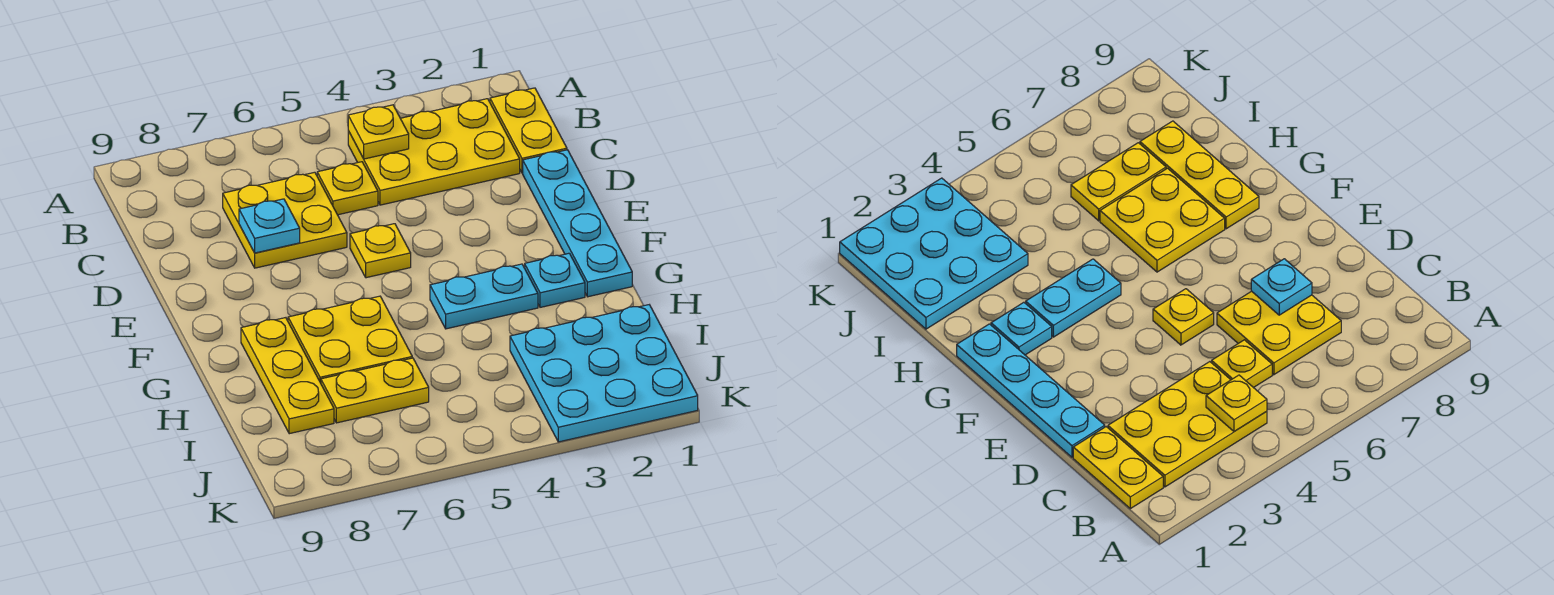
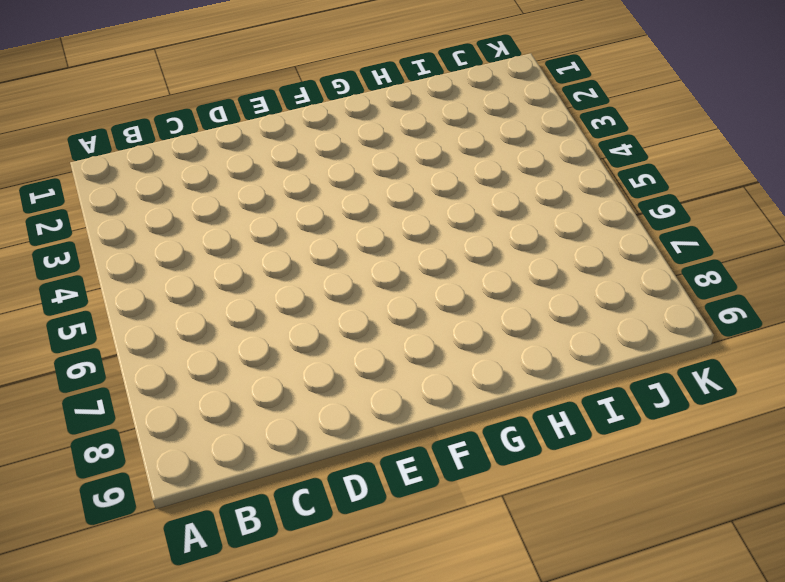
none -> yellow 1x2 plate [490,88,567,173]
none -> yellow 2x3 plate [348,99,520,205]
none -> yellow 1x1 plate [317,162,378,215]

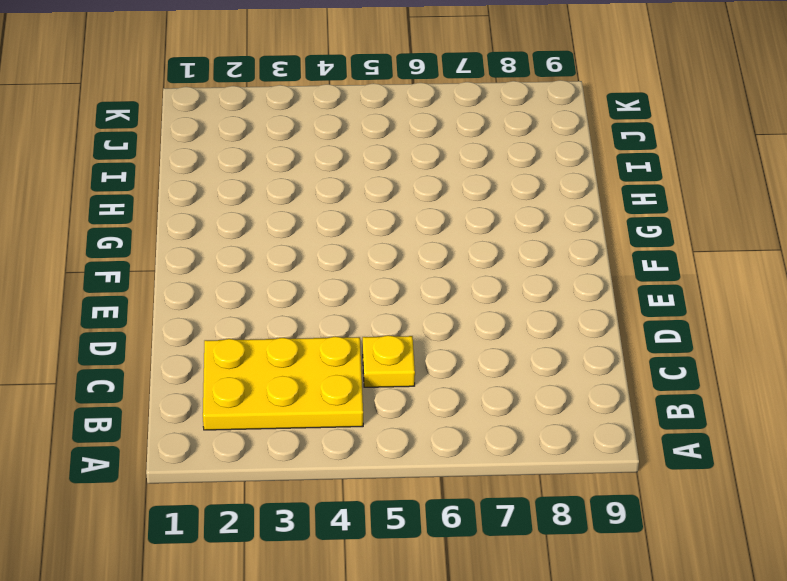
none -> yellow 1x2 plate [490,88,567,173]
none -> yellow 2x2 plate [223,172,347,268]
none -> cyan 1x4 plate [523,150,632,297]

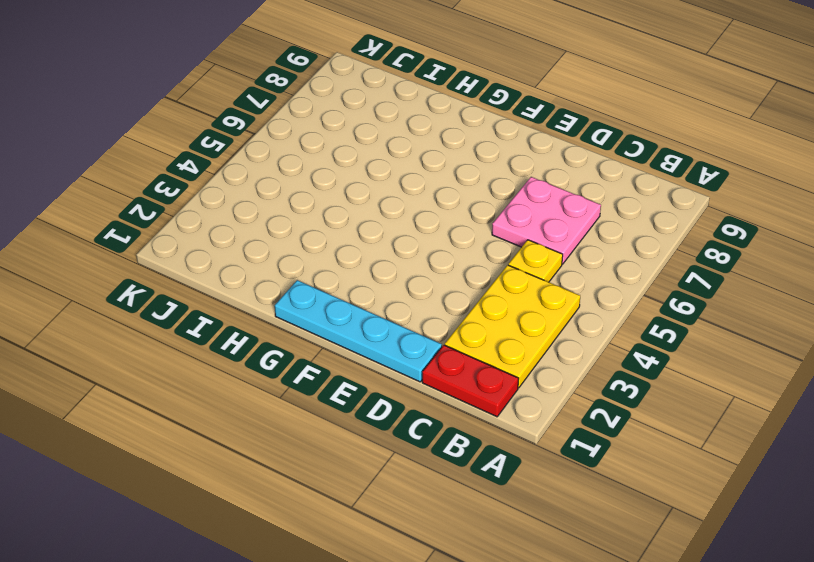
red 1x2 plate [422,345,519,417] -> yellow 1x2 plate [490,88,567,173]
pink 2x2 plate [492,177,601,264] -> yellow 2x2 plate [223,172,347,268]
none -> yellow 1x1 plate [350,224,411,278]
none -> cyan 1x1 plate [525,253,585,307]
none -> cyan 1x2 plate [430,264,538,329]

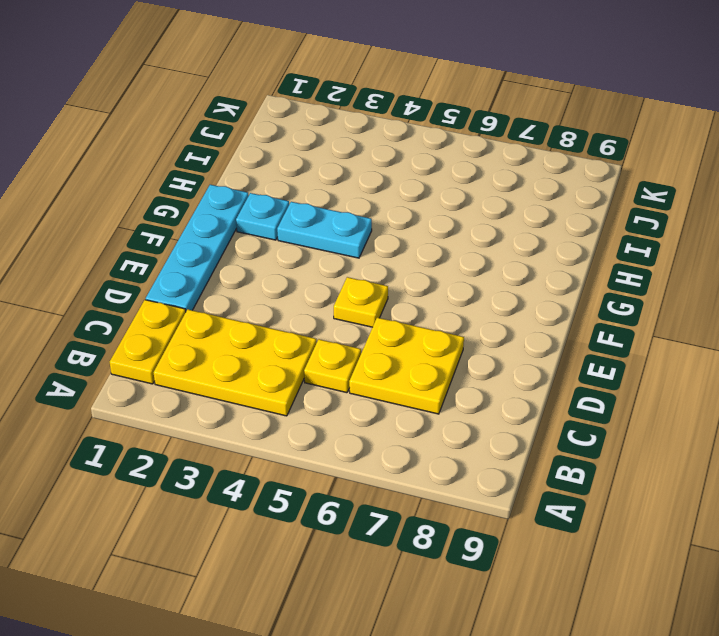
none -> yellow 2x2 plate [288,296,412,383]
none -> yellow 1x3 plate [241,318,334,434]
none -> cyan 3x3 plate [510,305,698,442]

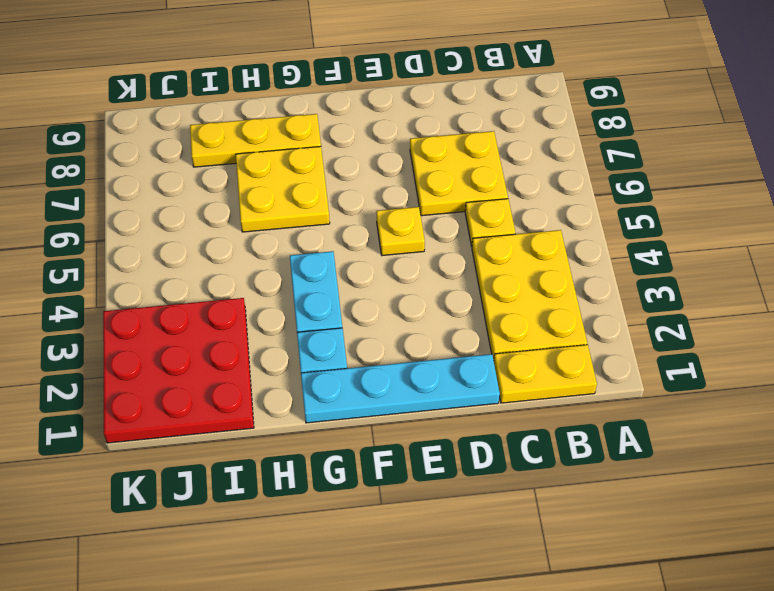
red 3x3 plate [103,298,254,443] -> cyan 3x3 plate [510,305,698,442]
none -> yellow 1x2 plate [321,358,429,423]
none -> yellow 1x1 plate [348,105,409,159]
none -> cyan 1x1 plate [239,199,300,253]

